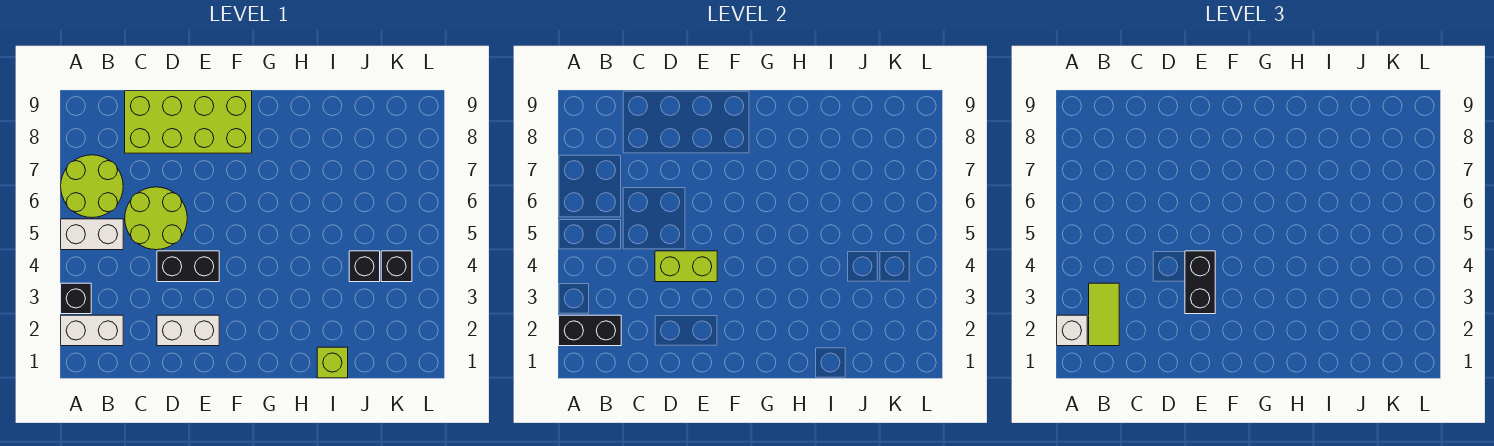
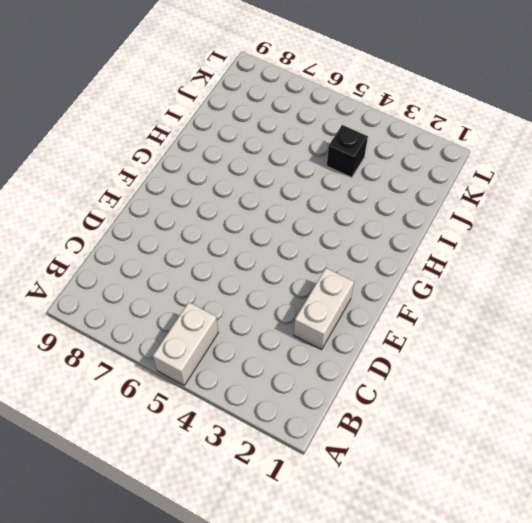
none -> white 1x2 brick [61,315,123,346]
none -> black 1x1 brick [61,283,91,314]
none -> lime 2x2 round brick [61,155,123,218]

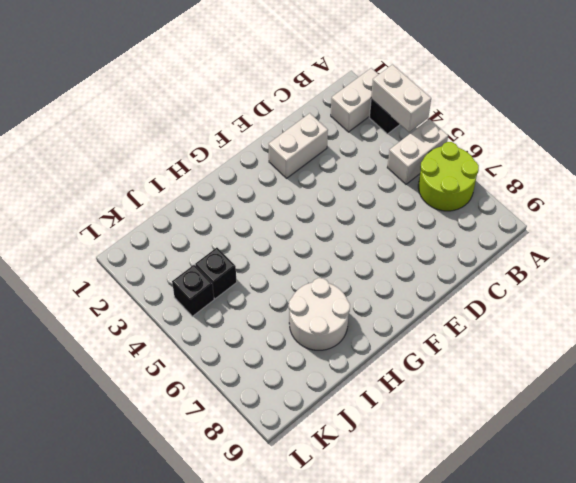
white 1x2 brick [371,65,431,132] -> none
white 2x2 round brick [289,278,350,350] -> none
none -> lime 2x2 round brick [125,187,187,250]
none -> lime 2x4 brick [125,91,252,153]
none -> black 1x2 brick [157,251,219,282]

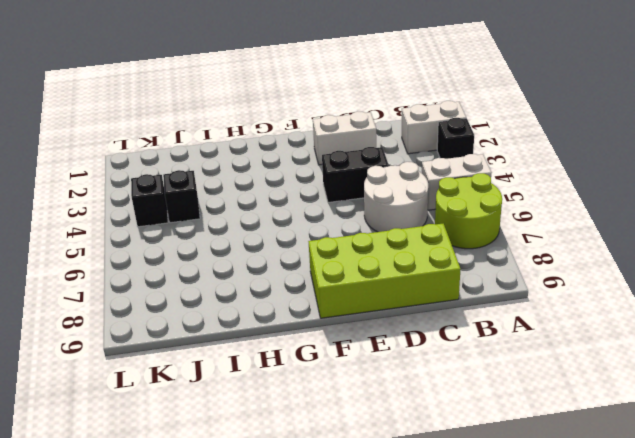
white 2x2 round brick [364,162,428,232] -> lime 2x2 round brick [125,187,187,250]
none -> lime 1x1 brick [317,347,348,378]
none -> black 1x2 brick [559,315,621,346]
none -> lime 1x2 brick [655,251,717,282]

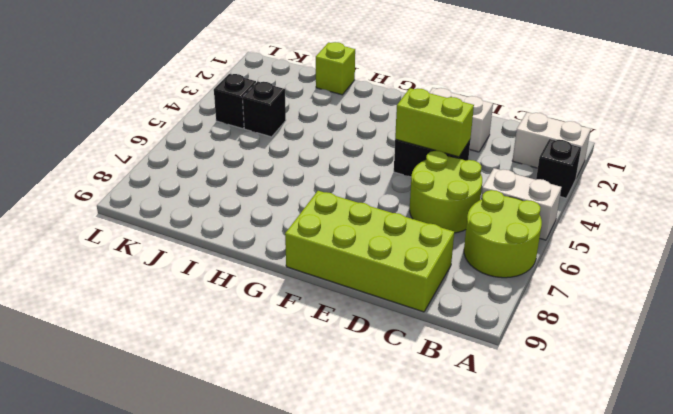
none -> black 1x2 brick [559,315,621,346]
none -> white 1x1 brick [1057,315,1087,346]
none -> lime 1x2 tile [1089,283,1119,346]

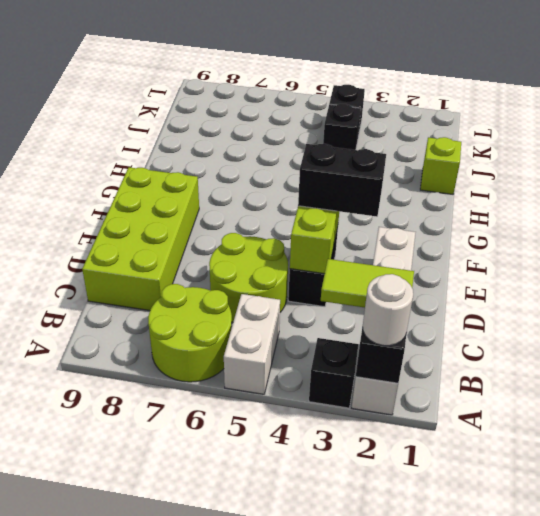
white 1x1 round brick [363,274,413,346] -> white 1x1 brick [1057,315,1087,346]

